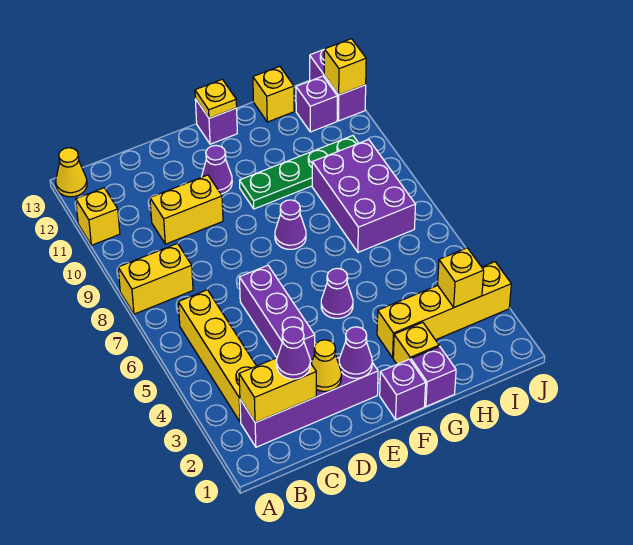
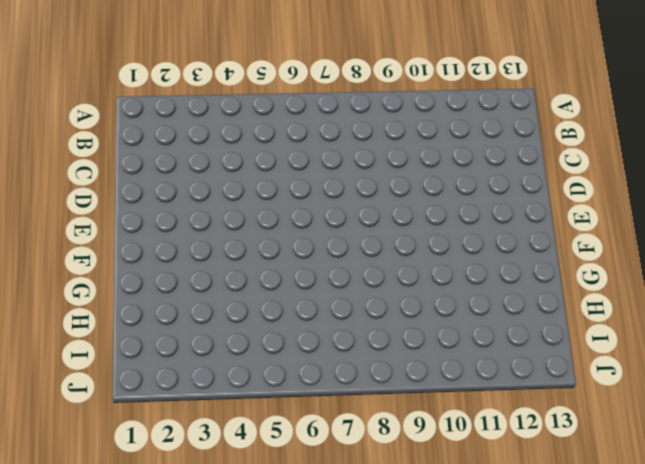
none -> yellow 1x2 brick [118,244,193,314]
none -> yellow 1x1 brick [76,188,120,245]
none -> yellow 1x1 cone [56,148,87,197]

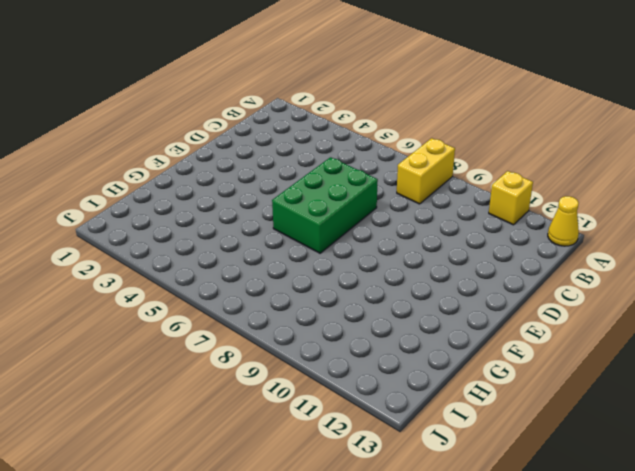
green 2x3 brick [272,157,378,253] -> purple 1x3 brick [239,265,315,362]
none -> purple 1x4 brick [240,357,378,447]
none -> yellow 1x4 brick [178,290,256,422]
none -> yellow 1x2 brick [150,175,223,244]

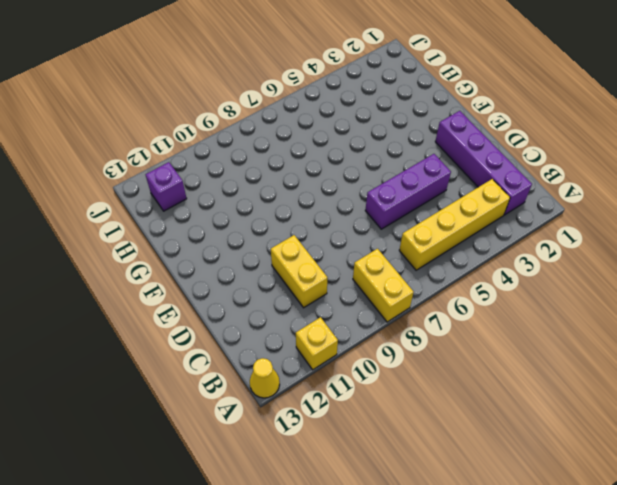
none -> purple 1x1 cone [202,145,232,194]
none -> purple 1x1 brick [380,359,426,419]
none -> purple 1x1 cone [321,268,353,318]

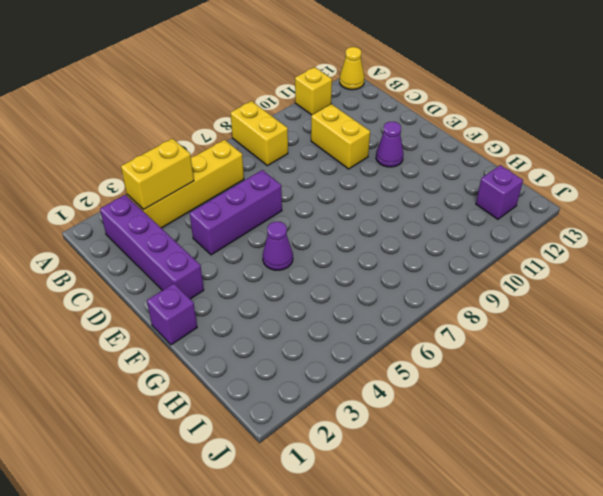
yellow 1x2 brick [121,138,194,209] -> yellow 1x2 brick turned to [239,358,316,423]
none -> purple 1x1 cone [275,200,306,249]
none -> green 1x4 plate [240,136,358,209]
none -> purple 1x1 brick [195,99,237,144]

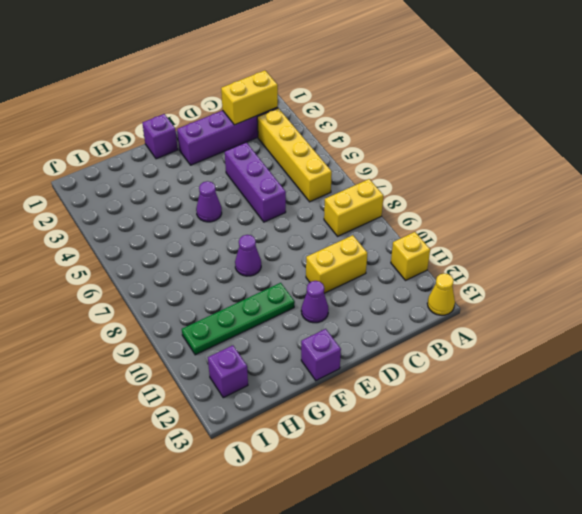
none -> purple 1x1 brick [411,347,456,406]
none -> yellow 1x1 brick [393,322,439,364]
none -> yellow 1x4 brick [377,262,511,358]

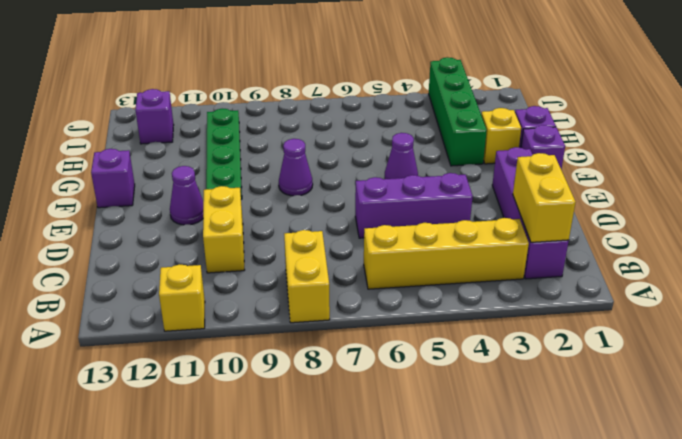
green 1x4 brick [429,57,487,166] -> yellow 1x4 brick [377,262,511,358]
none -> yellow 1x1 cone [56,148,87,197]
none -> purple 2x3 brick [312,139,416,252]
none -> yellow 1x1 brick [253,66,294,122]

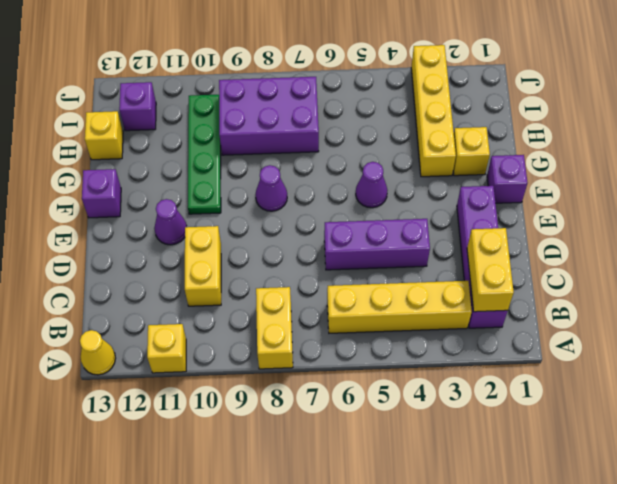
none -> purple 1x1 brick [411,347,456,406]
none -> purple 1x2 brick [310,50,366,121]
none -> yellow 1x1 cone [311,340,341,391]

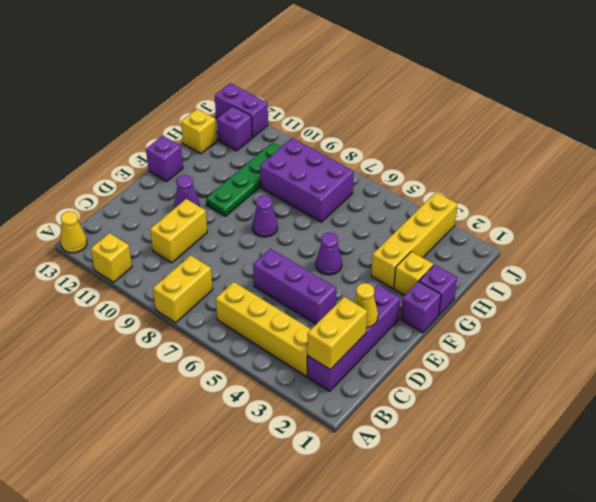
none -> purple 1x1 cone [339,327,372,378]
none -> yellow 1x1 plate [195,79,237,118]
none -> yellow 1x1 brick [438,248,484,307]

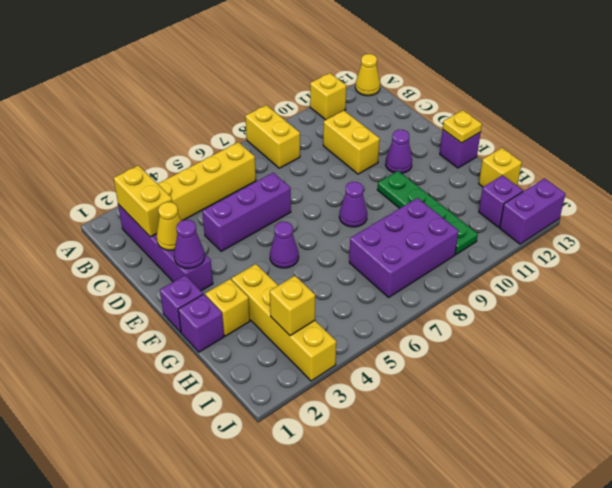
none -> yellow 1x1 brick [324,39,366,95]
none -> purple 1x1 cone [277,327,310,379]

